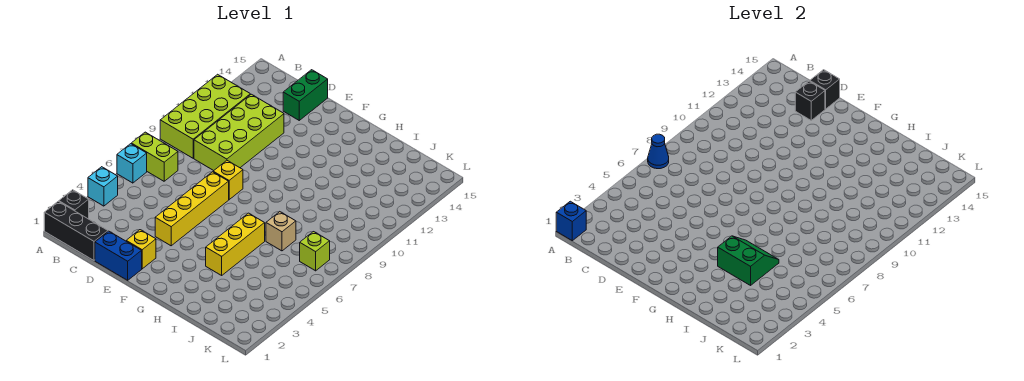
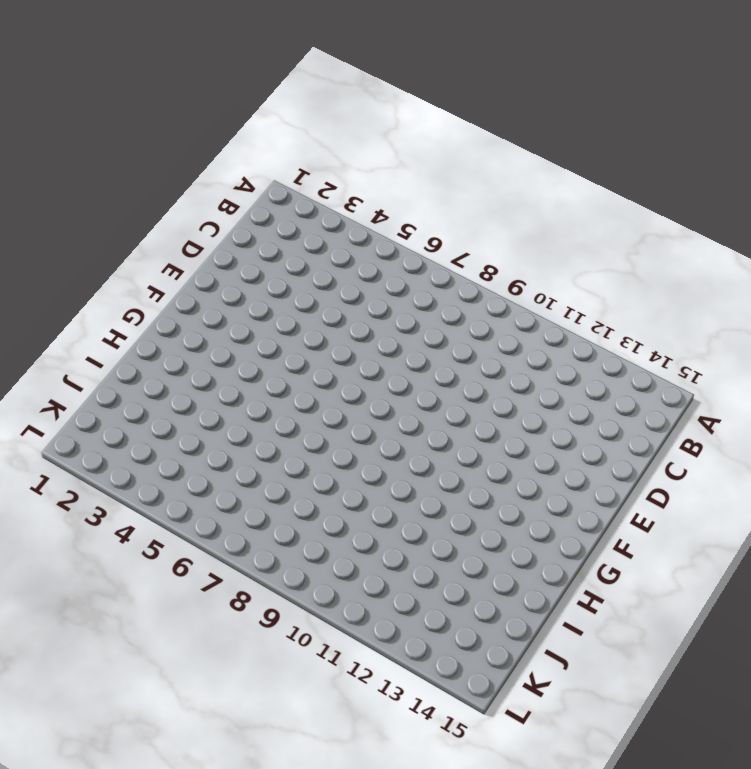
none -> black 1x3 brick [44,201,108,260]
none -> black 1x1 brick [59,190,89,219]
none -> cyan 1x1 brick [88,167,118,206]

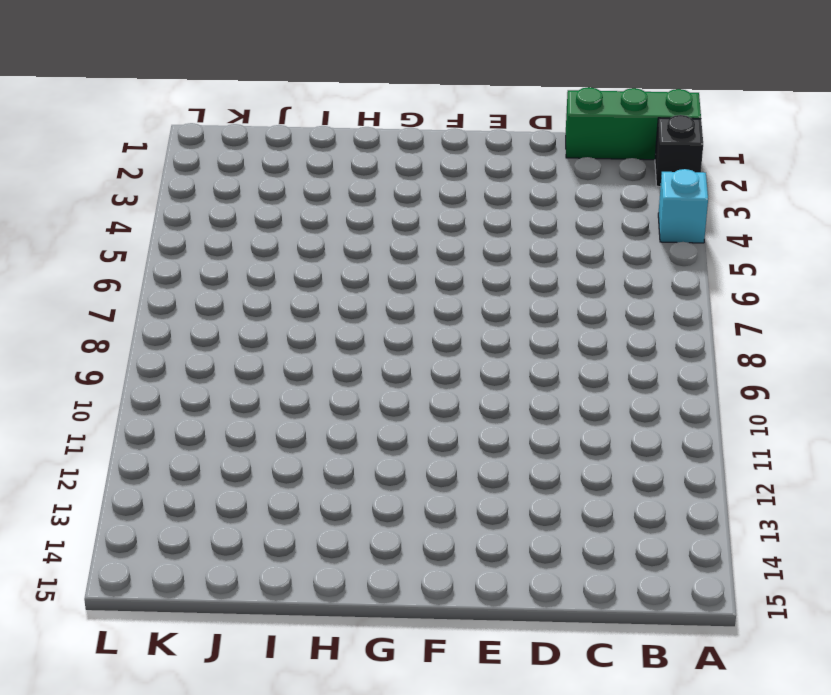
green 1x3 brick [566,87,701,160] -> black 1x3 brick [44,201,108,260]
none -> cyan 1x1 brick [117,144,147,183]
none -> lime 1x2 brick [131,132,178,181]
none -> lime 2x4 brick [160,74,251,158]

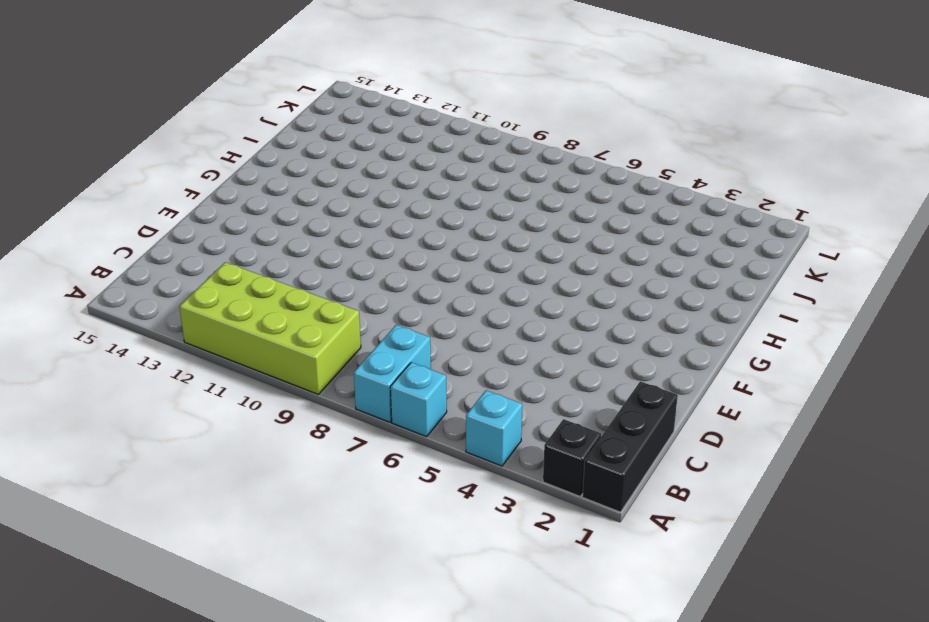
cyan 1x2 brick [354,325,431,422] -> lime 1x2 brick [131,132,178,181]
none -> lime 2x4 brick [194,94,284,171]
none -> blue 1x2 brick [95,231,142,280]
none -> green 1x2 brick [283,70,328,120]

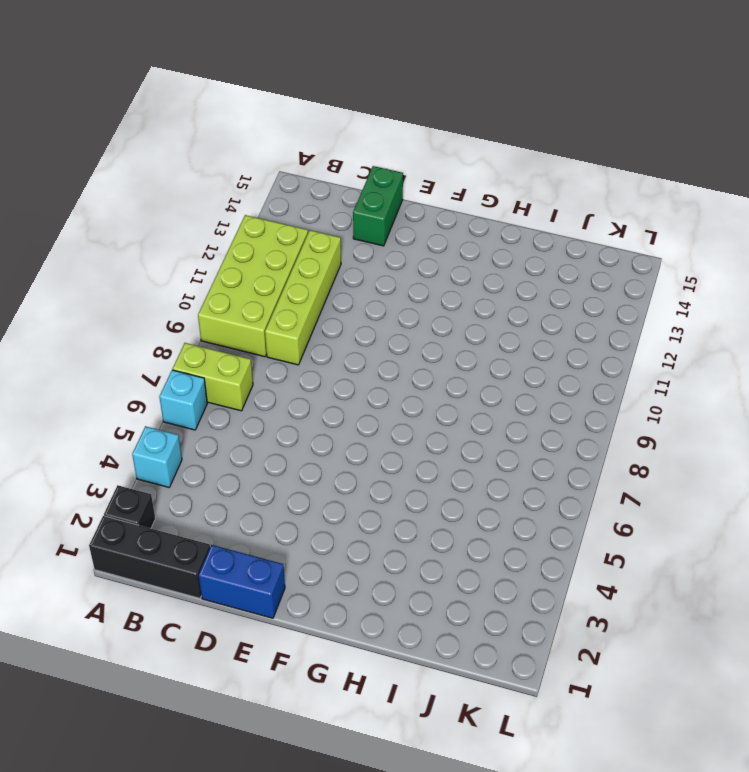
lime 1x4 brick [265,230,341,365] -> lime 2x4 brick [194,94,284,171]
none -> yellow 1x1 brick [126,230,156,269]
none -> yellow 1x4 brick [155,172,229,246]
none -> yellow 1x1 brick [213,161,243,200]

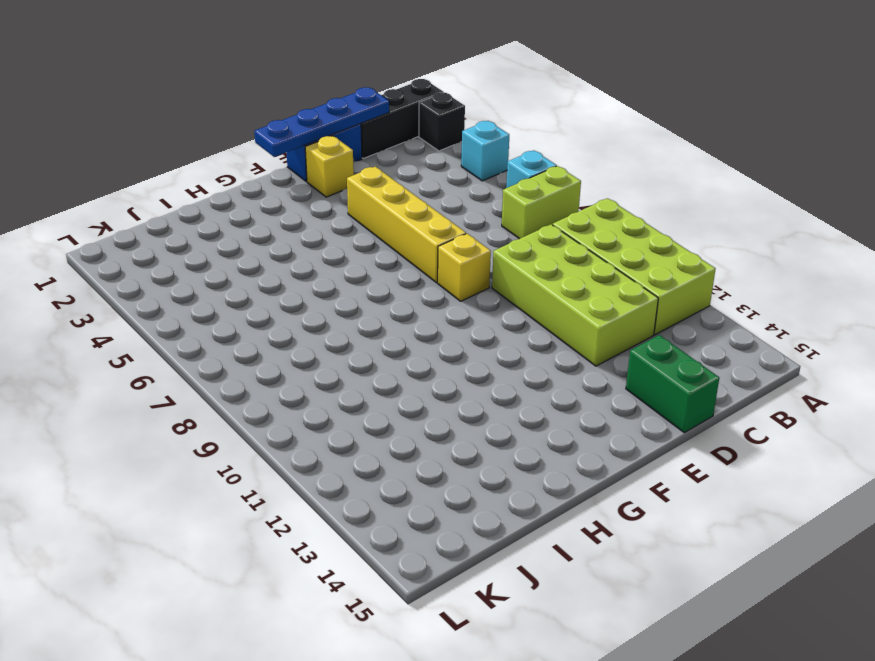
blue 1x4 plate [254,87,389,157] -> none
none -> yellow 1x3 brick [206,213,265,275]
none -> tan 1x1 brick [266,212,296,251]
none -> lime 1x1 brick [300,232,330,271]

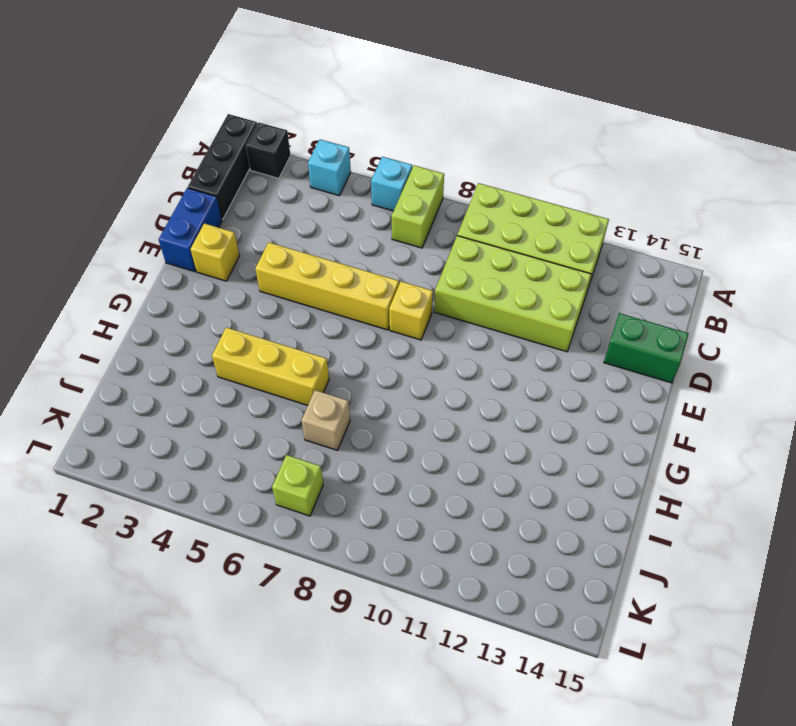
none -> blue 1x1 brick [556,201,586,241]
none -> blue 1x1 cone [648,134,669,169]
none -> black 1x1 brick [795,81,825,120]

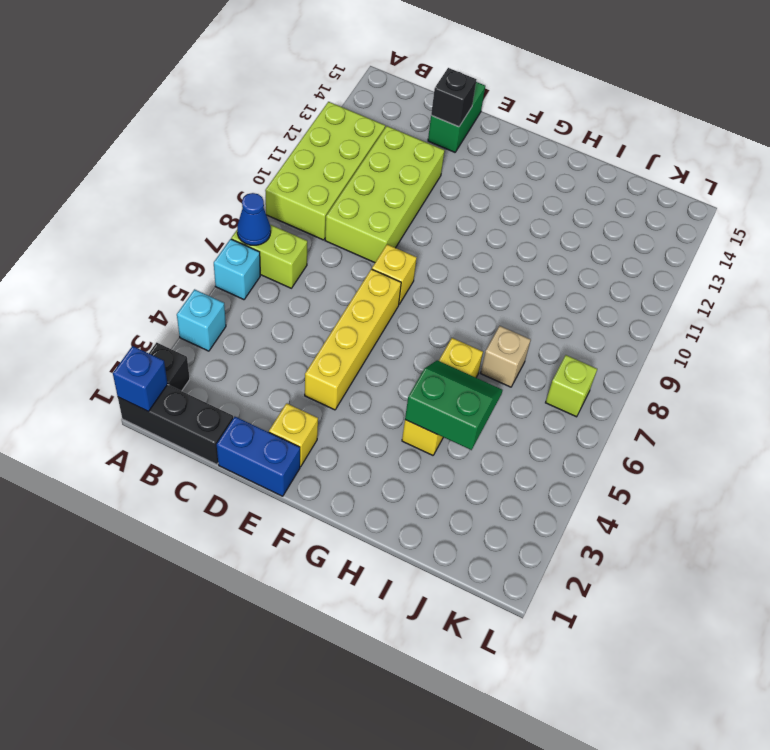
none -> black 1x1 brick [810,70,840,109]

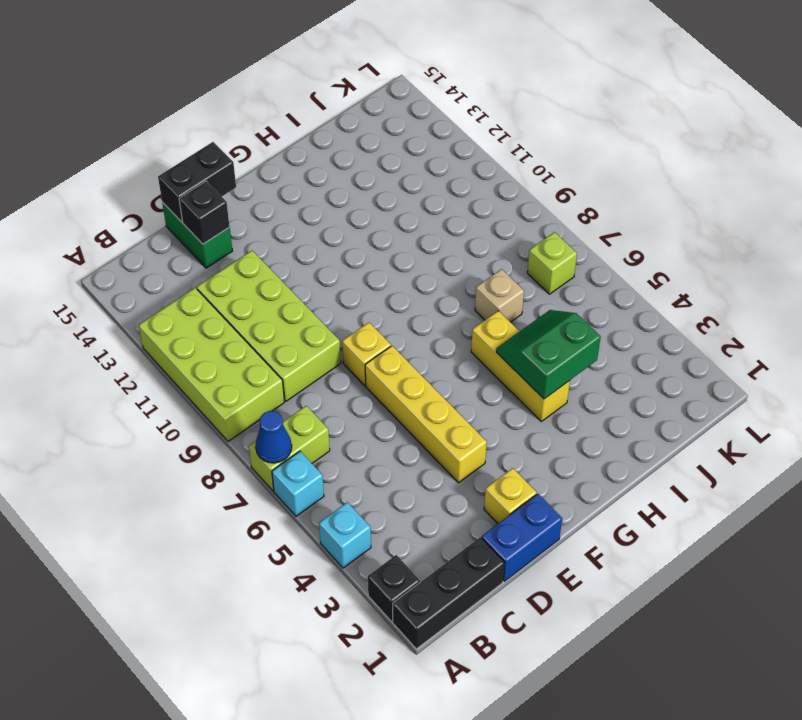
black 1x2 brick [158,142,236,222] -> black 1x1 brick [810,70,840,109]
none -> blue 1x1 brick [556,201,586,241]

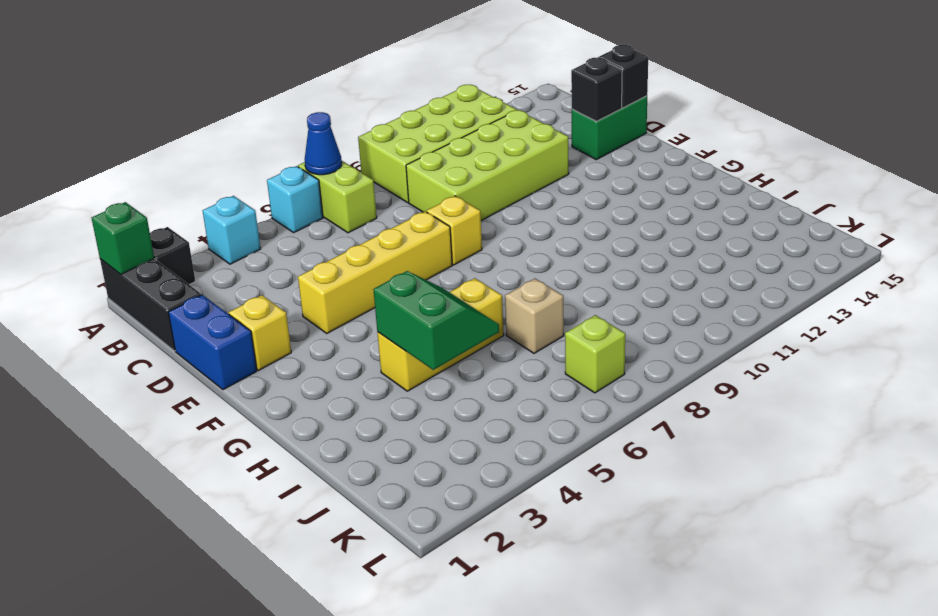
green 1x1 brick [92,202,154,274] -> blue 1x1 brick [556,201,586,241]

